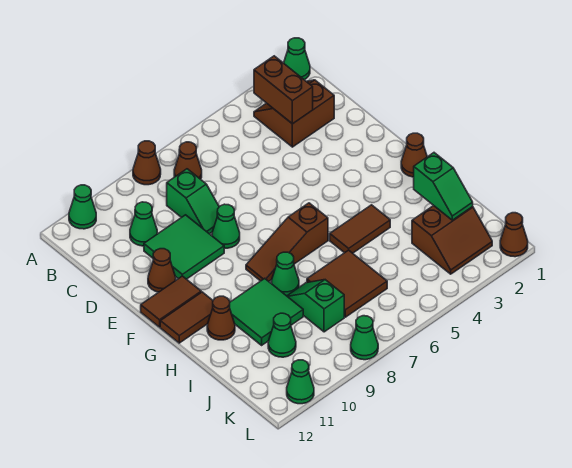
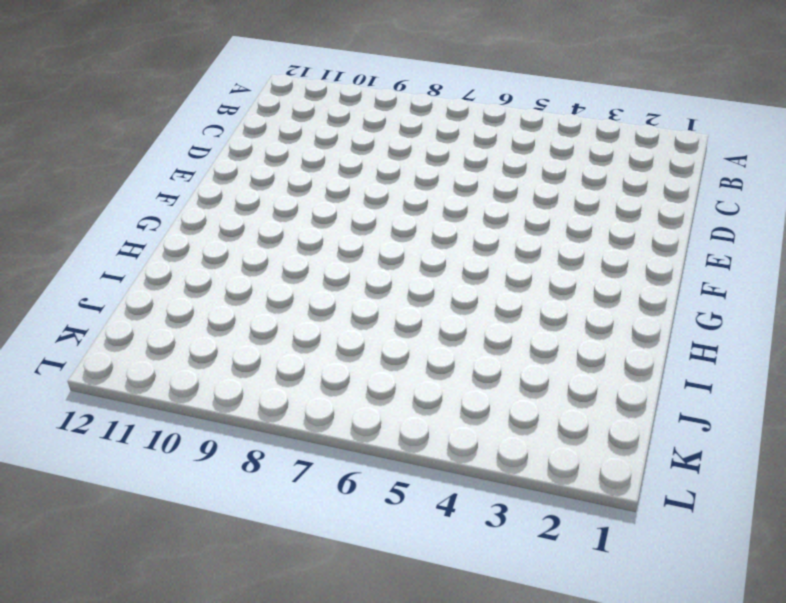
none -> green 1x1 cone [284,38,310,80]
none -> brown 1x1 cone [133,141,161,185]
none -> green 1x1 cone [69,185,96,229]

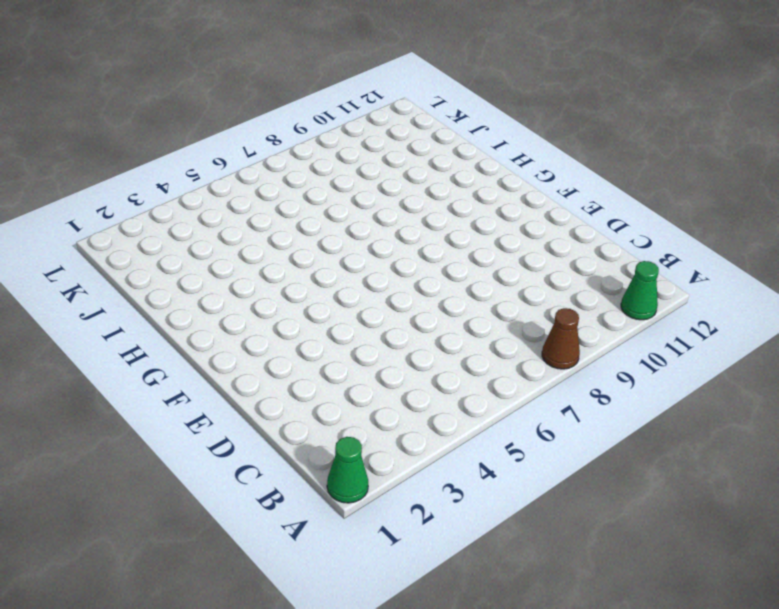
none -> brown 2x2 slope [254,80,334,147]
none -> brown 1x1 cone [174,142,202,179]
none -> green 1x2 slope [167,169,219,234]

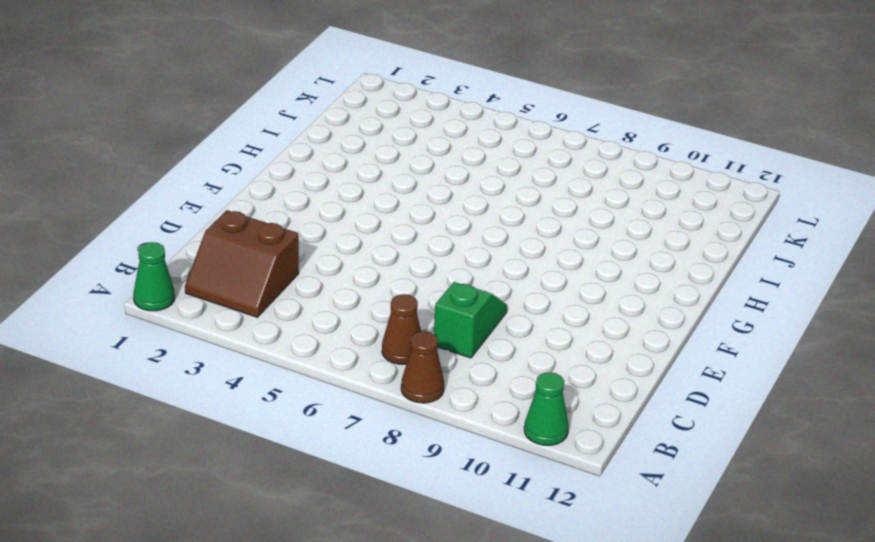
none -> green 1x1 cone [130,202,157,246]
none -> green 2x2 tile [144,215,224,279]
none -> green 1x1 cone [212,204,240,248]

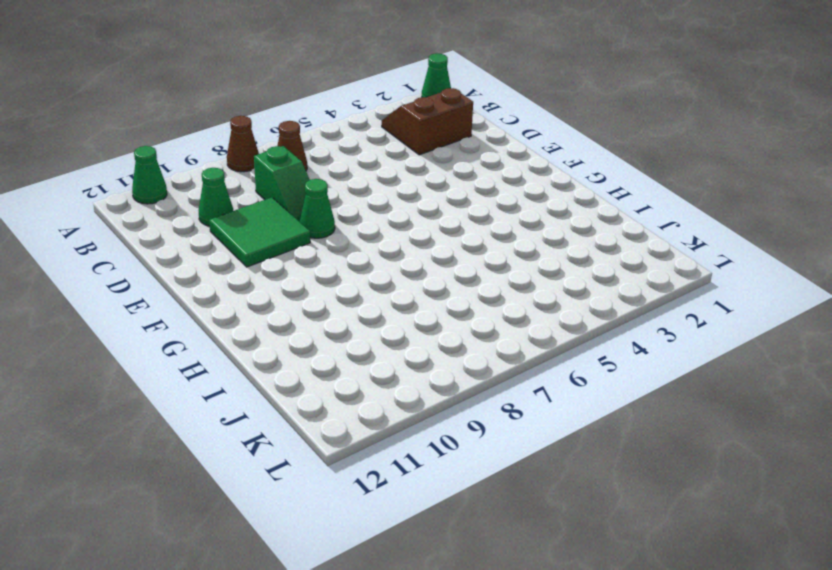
none -> brown 1x1 cone [148,249,176,292]
none -> brown 1x2 tile [141,276,201,327]
none -> brown 1x1 cone [401,133,427,177]

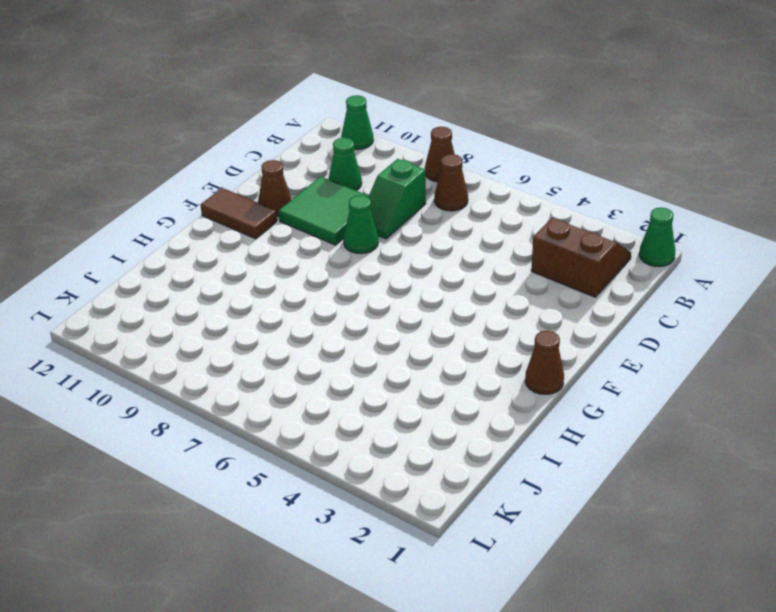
none -> brown 1x3 slope [246,203,328,281]
none -> brown 1x2 tile [160,292,213,343]
none -> brown 1x2 tile [330,205,390,253]

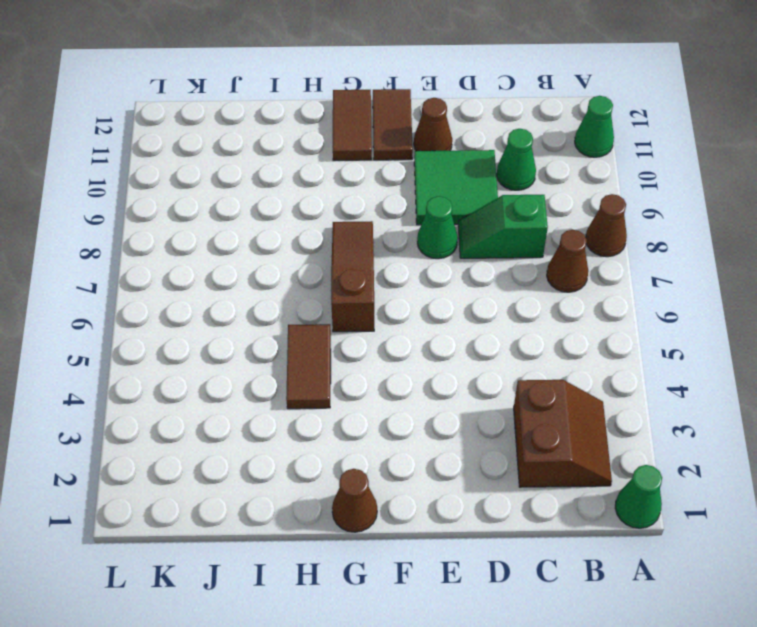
none -> green 1x1 cone [272,252,299,296]
none -> green 2x2 tile [230,278,303,345]
none -> brown 1x1 cone [207,296,235,340]

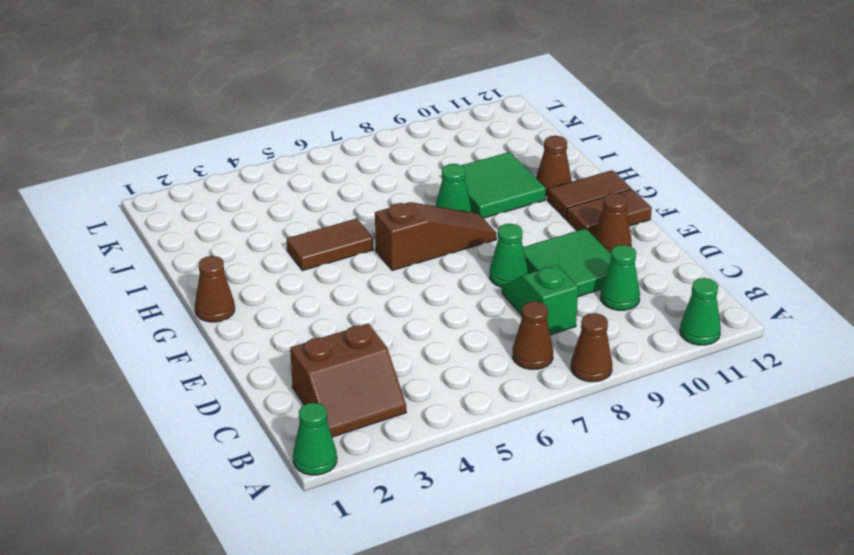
none -> brown 2x2 tile [307,250,387,317]
none -> green 1x2 slope [287,280,344,332]
none -> brown 2x2 slope [412,206,492,274]

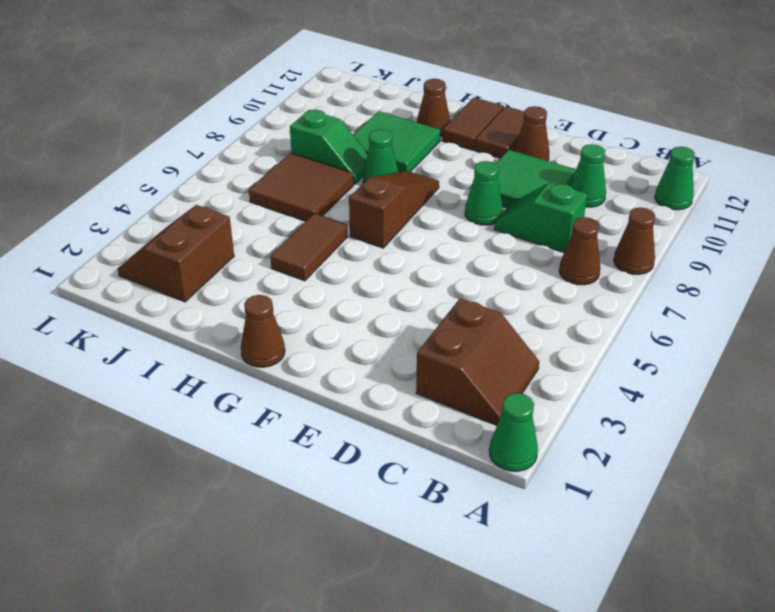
none -> green 1x1 cone [268,313,296,357]
none -> brown 1x1 cone [500,213,528,257]
none -> green 1x1 cone [351,316,378,360]

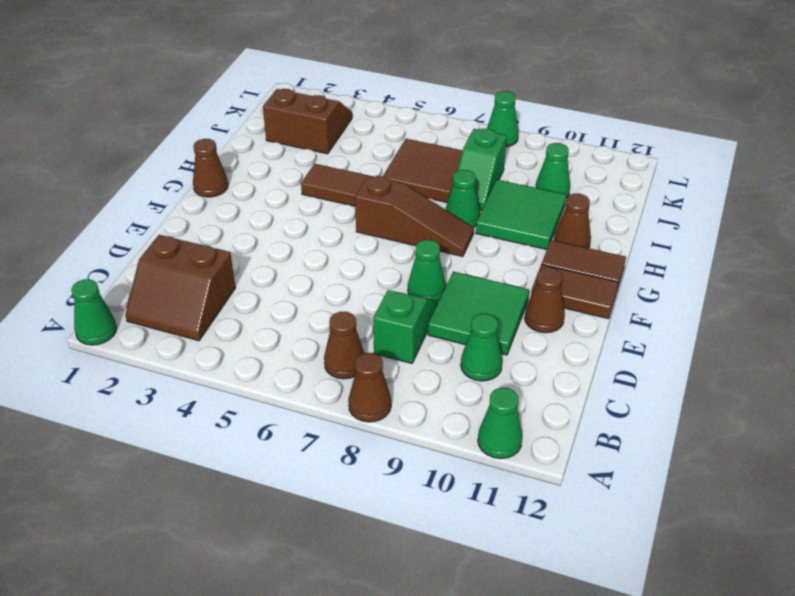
none -> brown 1x1 cone [500,213,528,257]
none -> green 1x1 cone [287,360,314,404]
none -> brown 1x2 brick [254,56,313,124]

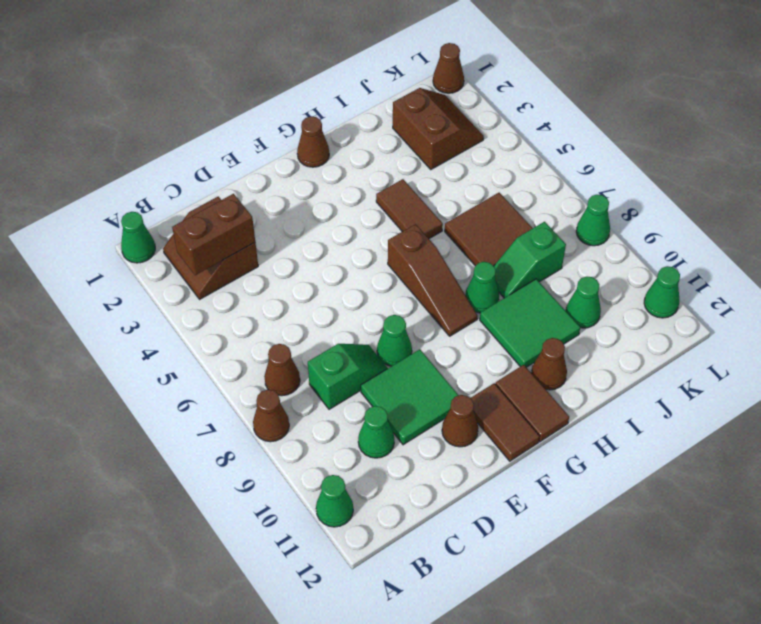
none -> green 1x2 slope [414,153,473,220]

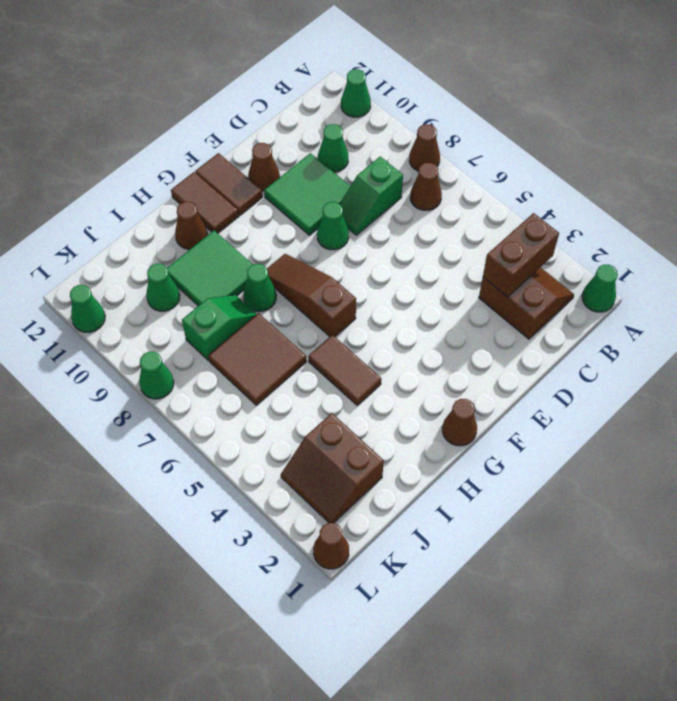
none -> green 1x2 slope [414,153,473,220]

